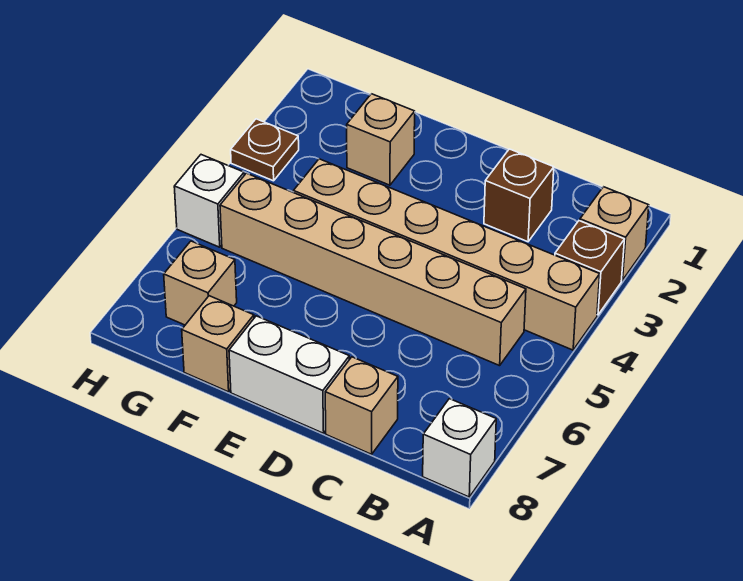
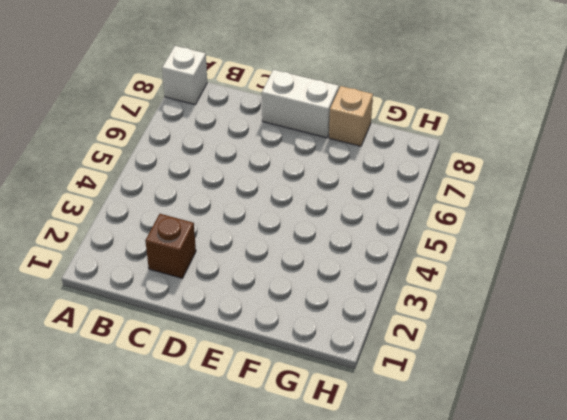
none -> tan 1x1 brick [580,187,649,280]
none -> brown 1x1 brick [555,221,624,315]
none -> tan 1x6 brick [294,159,600,350]

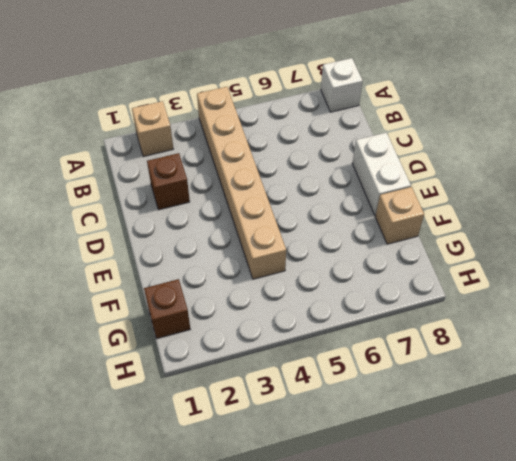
brown 1x1 brick [144,279,190,338] -> brown 1x1 brick moved to [555,221,624,315]
none -> tan 1x6 brick [220,173,526,366]
none -> tan 1x1 brick [325,357,398,454]
none -> tan 1x1 brick [347,94,415,185]

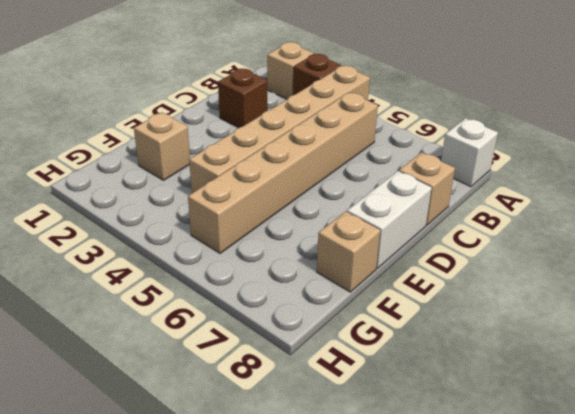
none -> tan 1x1 brick [164,241,237,325]
none -> brown 1x1 plate [231,119,299,181]
none -> white 1x1 brick [174,155,244,247]

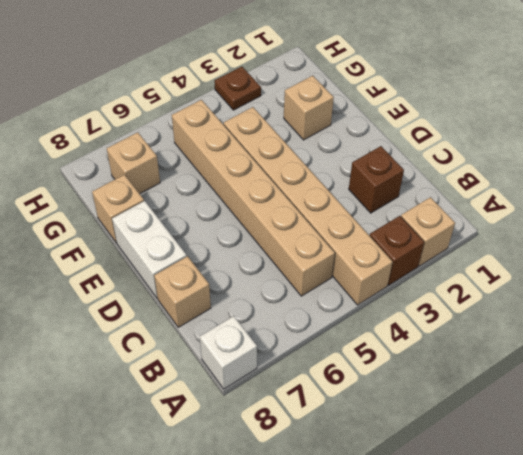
none -> white 1x1 brick [174,155,244,247]

